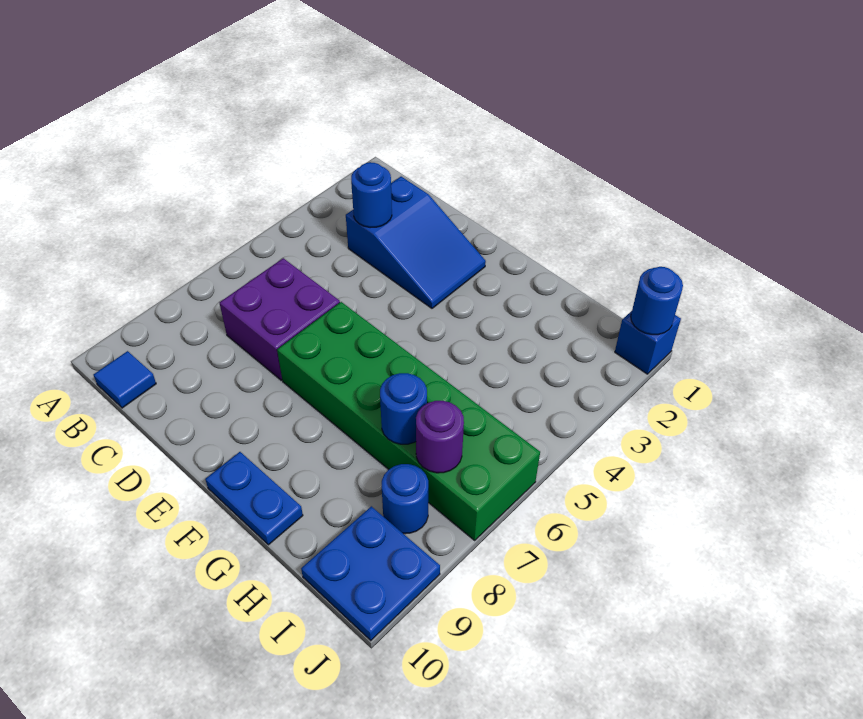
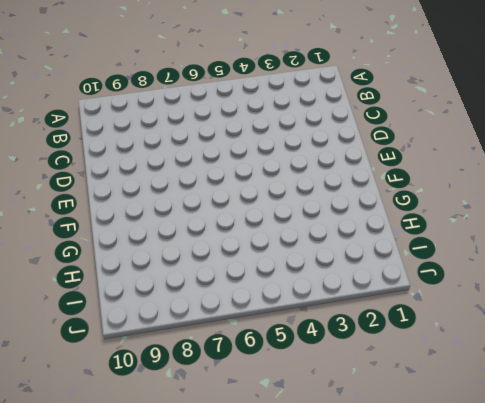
none -> blue 1x1 tile [93,351,156,408]
none -> blue 2x3 slope [346,177,486,308]
none -> purple 2x2 brick [219,258,340,380]

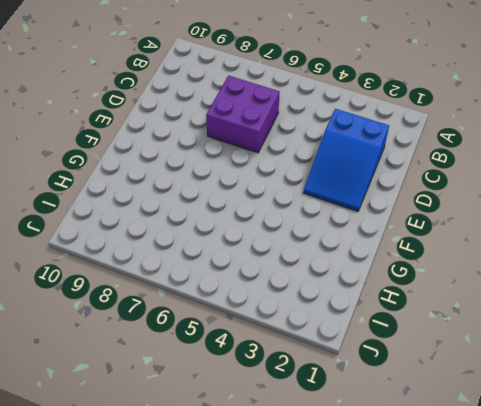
none -> blue 1x1 tile [93,351,156,408]
none -> green 2x6 brick [277,302,540,540]
none -> blue 1x2 plate [205,452,303,545]

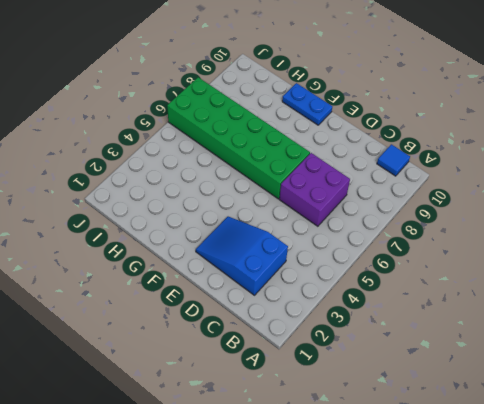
none -> blue 1x1 round brick [382,464,428,534]
none -> blue 2x2 plate [301,506,440,641]
none -> blue 1x1 brick [615,311,681,374]

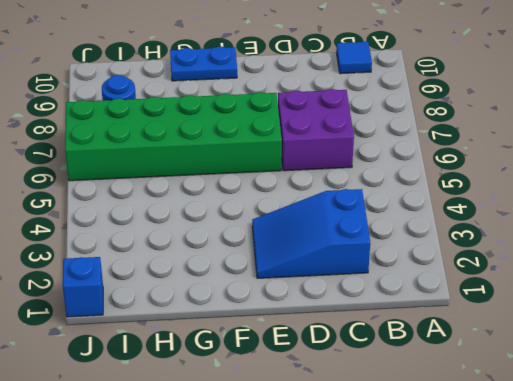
none -> blue 2x2 plate [301,506,440,641]
none -> blue 1x1 round brick [351,162,392,228]
none -> blue 1x1 round brick [380,373,427,444]

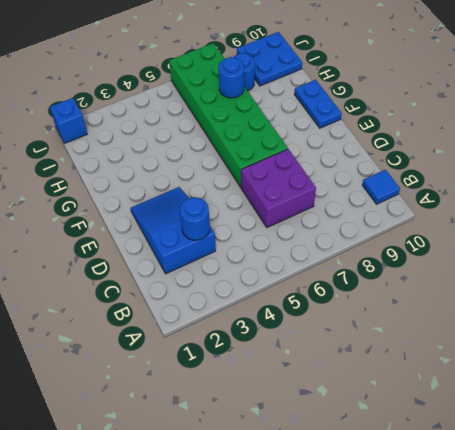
none -> purple 1x1 round brick [416,401,464,473]
none -> blue 1x1 round brick [631,267,683,335]

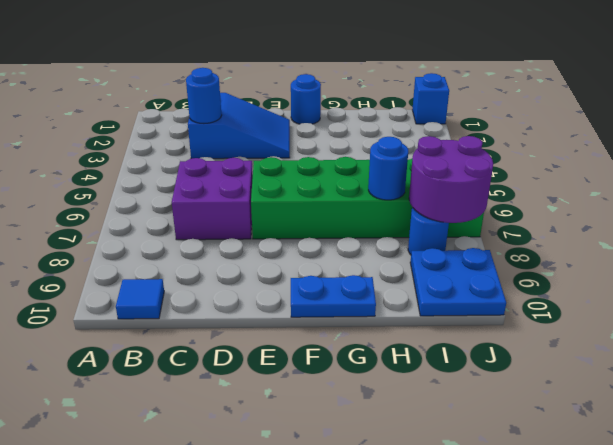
blue 1x1 round brick [291,74,321,124] -> blue 1x1 round brick moved to [631,267,683,335]
purple 2x2 round brick [409,136,493,223] -> purple 1x1 round brick [416,401,464,473]

